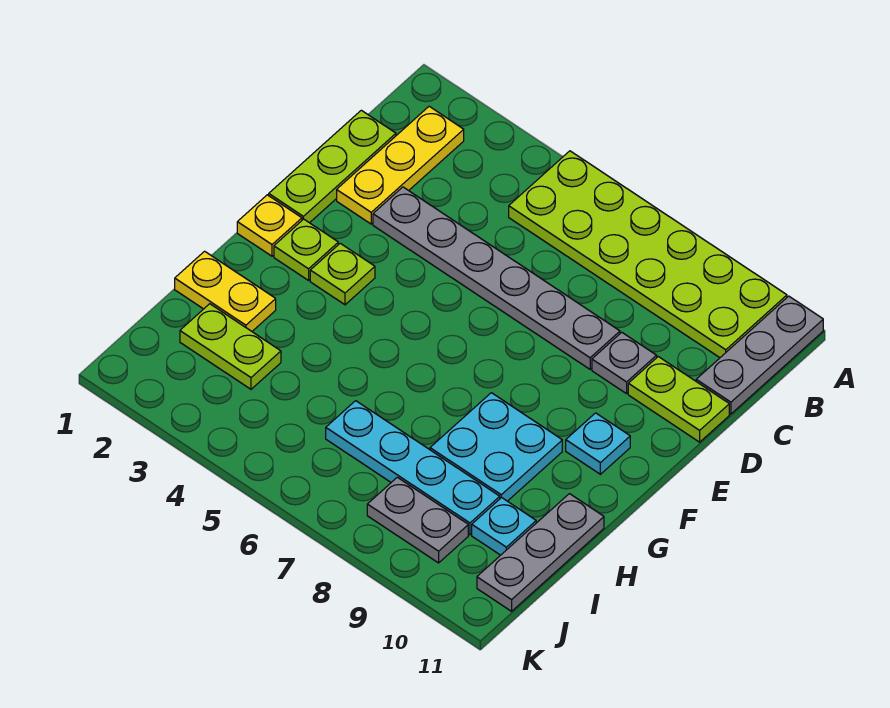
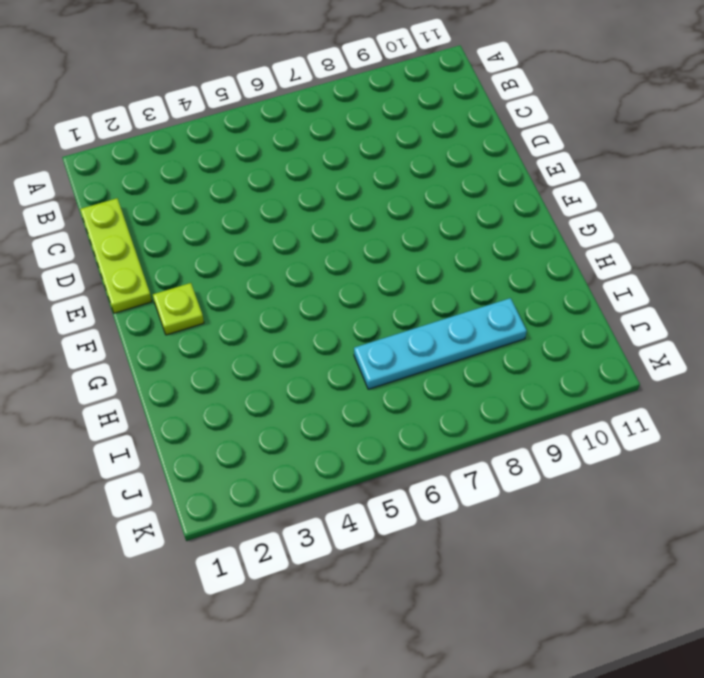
none -> lime 2x6 plate [509,151,787,358]
none -> grey 1x3 plate [696,296,823,414]
none -> yellow 1x3 plate [337,106,464,224]

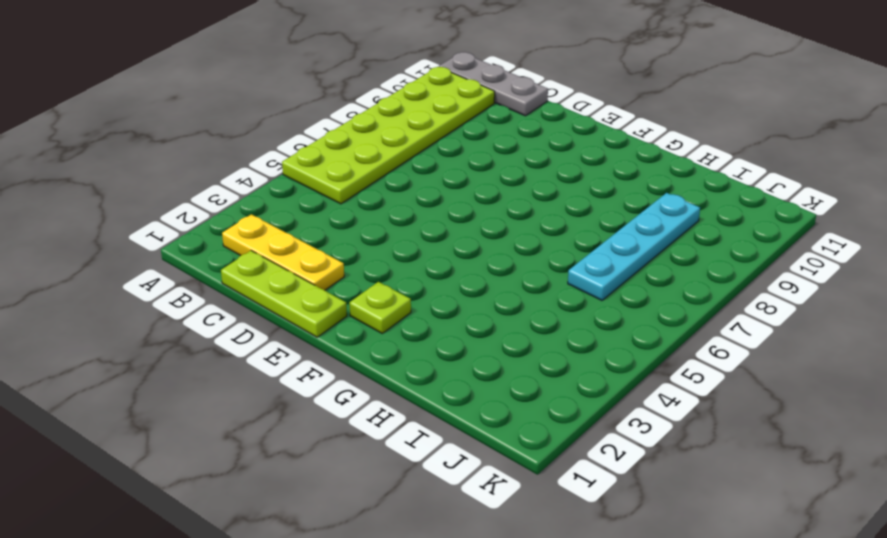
none -> grey 1x6 plate [373,187,620,369]
none -> grey 1x1 plate [592,332,657,394]
none -> lime 1x2 plate [628,357,729,442]

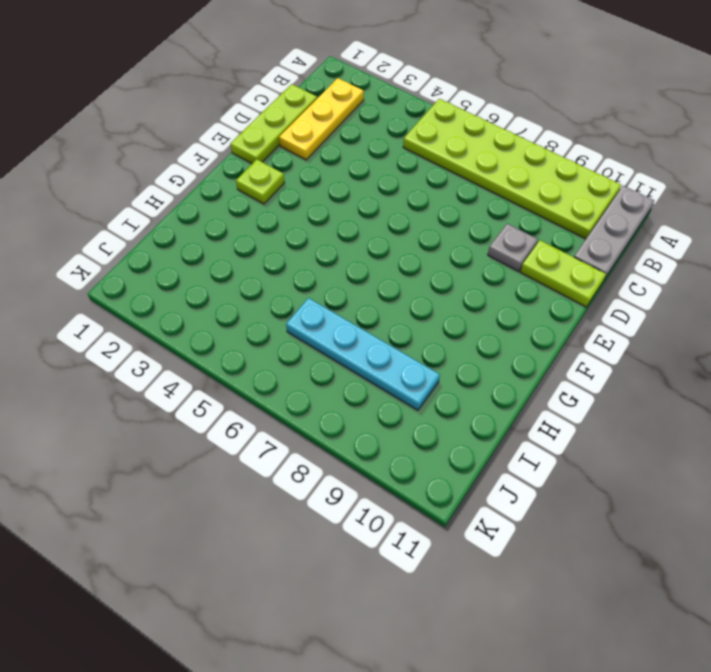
none -> grey 1x6 plate [373,187,620,369]
none -> yellow 1x1 plate [237,195,302,256]
none -> lime 1x1 plate [310,243,375,305]

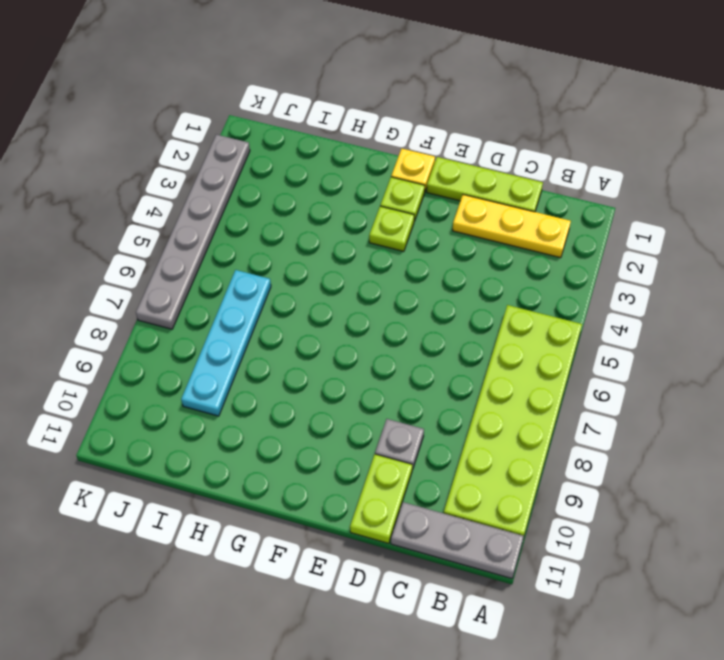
grey 1x6 plate [136,135,250,329] -> grey 1x6 plate moved to [373,187,620,369]
none -> cyan 1x1 plate [566,413,630,474]
none -> cyan 2x2 plate [430,393,562,501]
none -> yellow 1x2 plate [175,251,276,331]

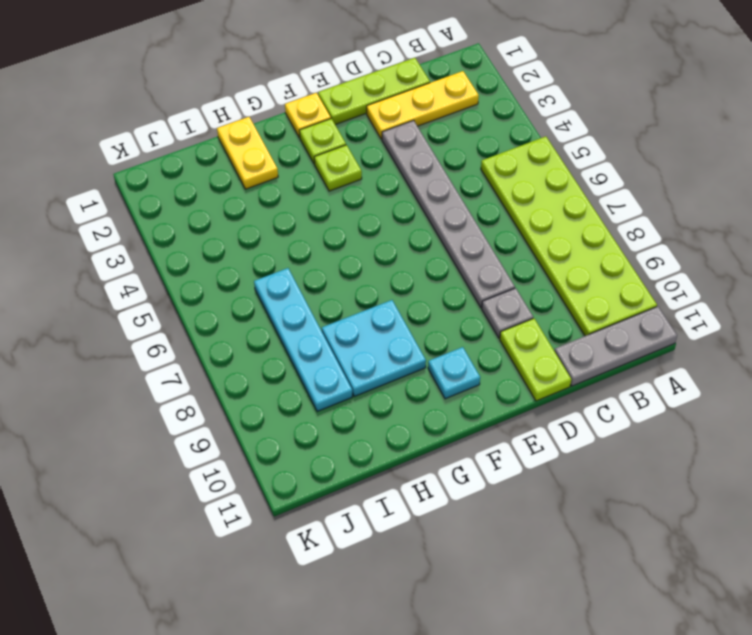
none -> grey 1x3 plate [477,494,604,611]
none -> lime 1x2 plate [180,304,281,389]
none -> cyan 1x1 plate [472,497,536,555]

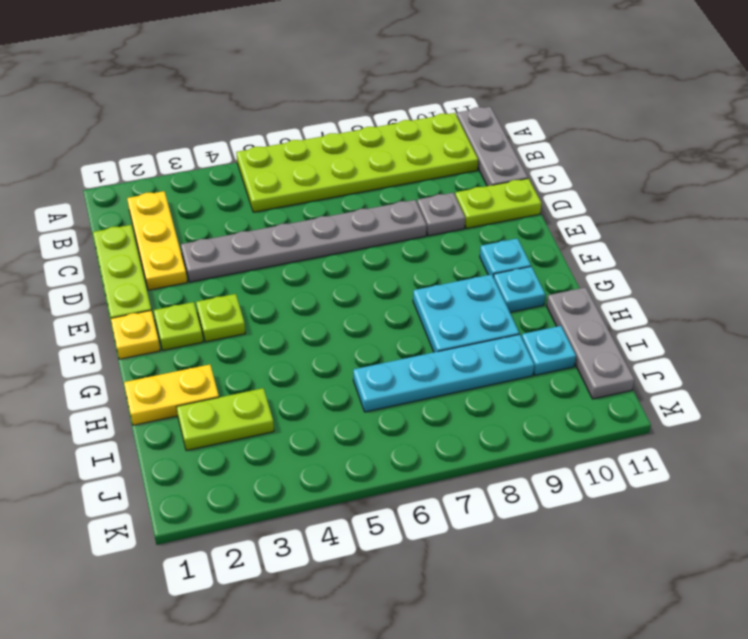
cyan 1x1 plate [494,266,545,312] -> none
none -> grey 1x2 plate [367,477,468,563]

